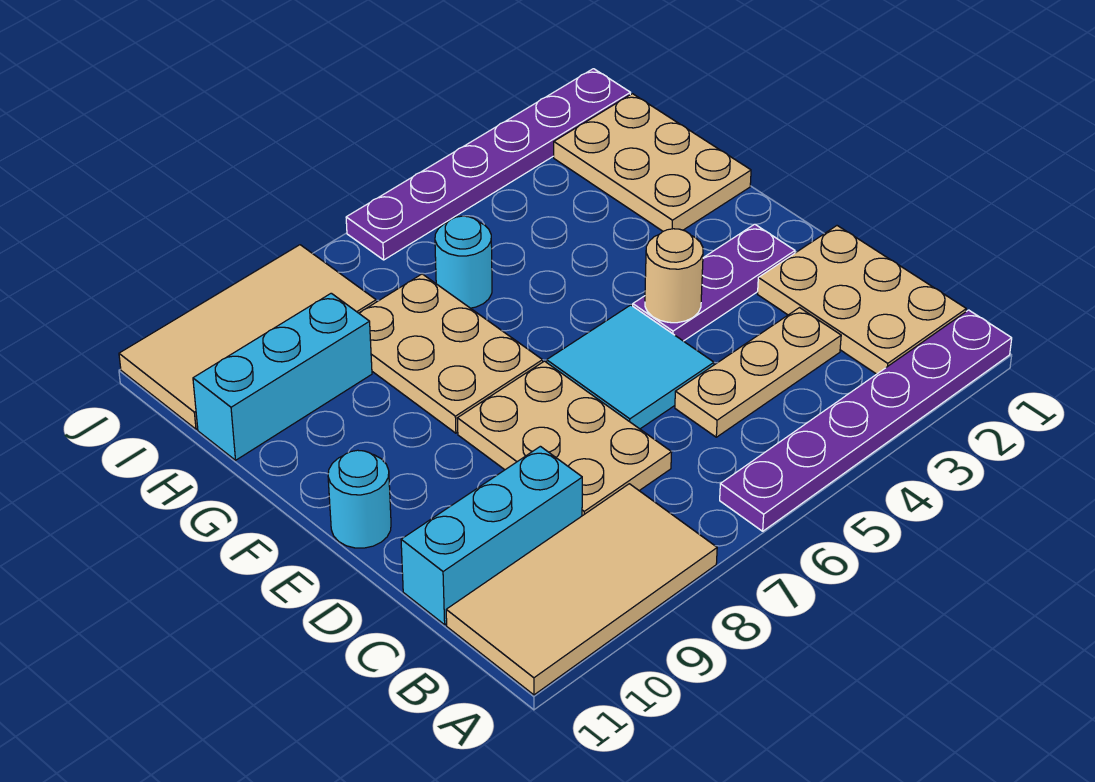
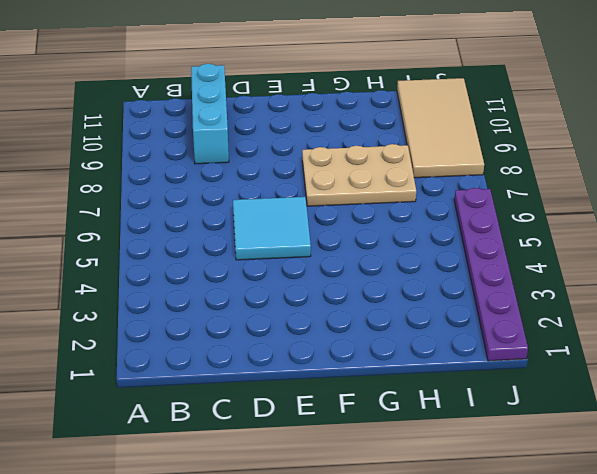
none -> purple 1x6 plate [720,310,1012,531]
none -> tan 2x4 tile [446,484,717,695]
none -> tan 2x3 plate [758,226,966,374]

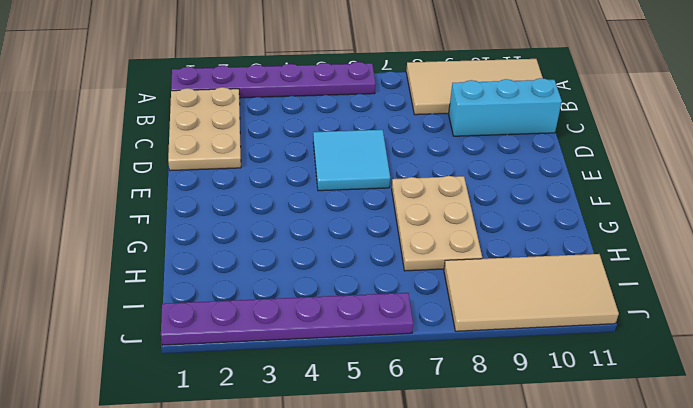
none -> tan 1x3 plate [675,308,841,437]
none -> tan 2x3 plate [457,361,672,516]
none -> purple 1x3 plate [633,224,795,341]

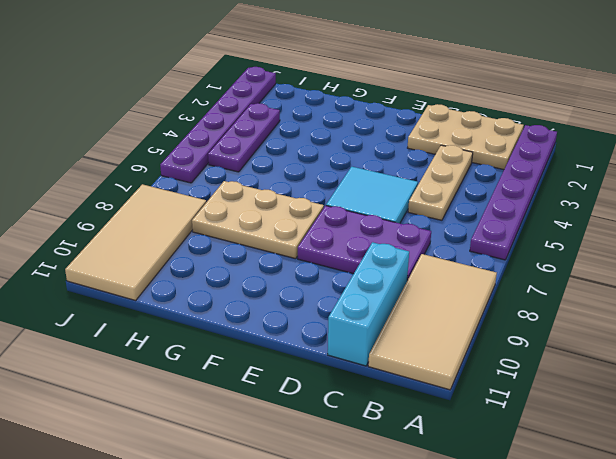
purple 2x3 plate [298,206,431,281] -> tan 2x3 plate [457,361,672,516]
purple 1x3 plate [208,103,280,172] -> purple 1x3 plate moved to [633,224,795,341]
none -> cyan 1x1 round brick [328,450,391,548]
none -> tan 2x3 plate [554,94,751,231]
none -> cyan 1x1 round brick [435,216,492,308]

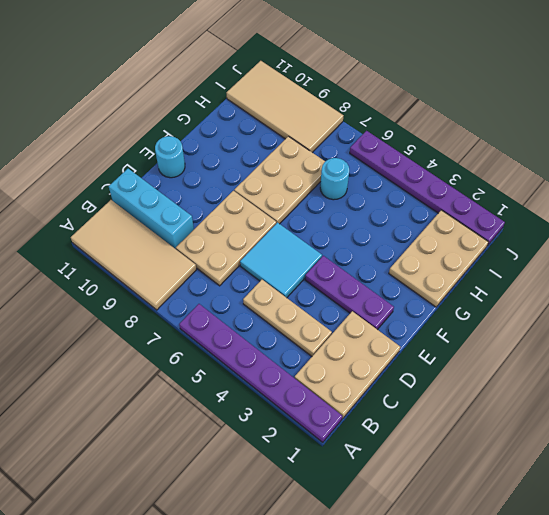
none -> cyan 1x3 brick [193,293,372,460]
none -> tan 1x1 round brick [645,229,703,323]

